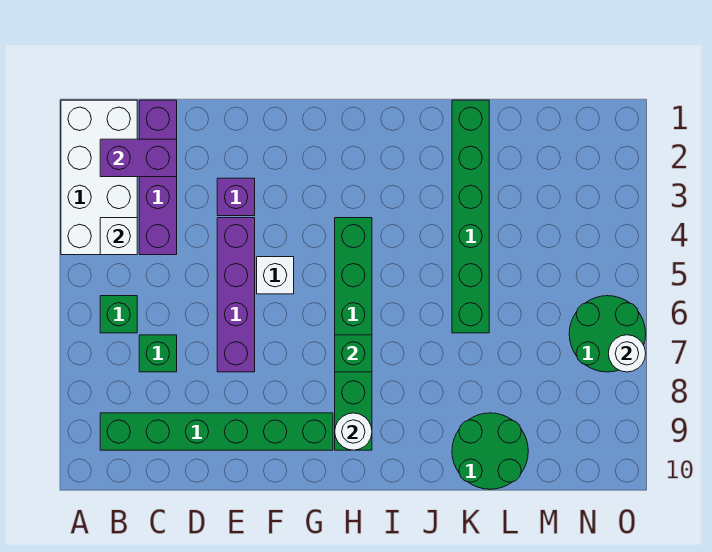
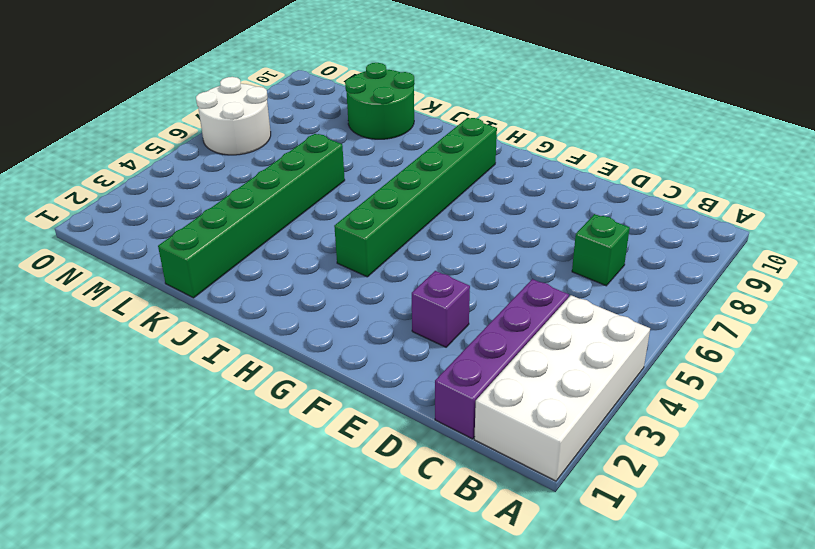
white 2x2 round brick [196,77,271,155] -> green 2x2 round brick [569,296,646,372]
none -> green 1x1 brick [100,296,137,333]
none -> green 1x6 brick [100,413,333,450]
none -> purple 1x4 brick [217,218,255,372]

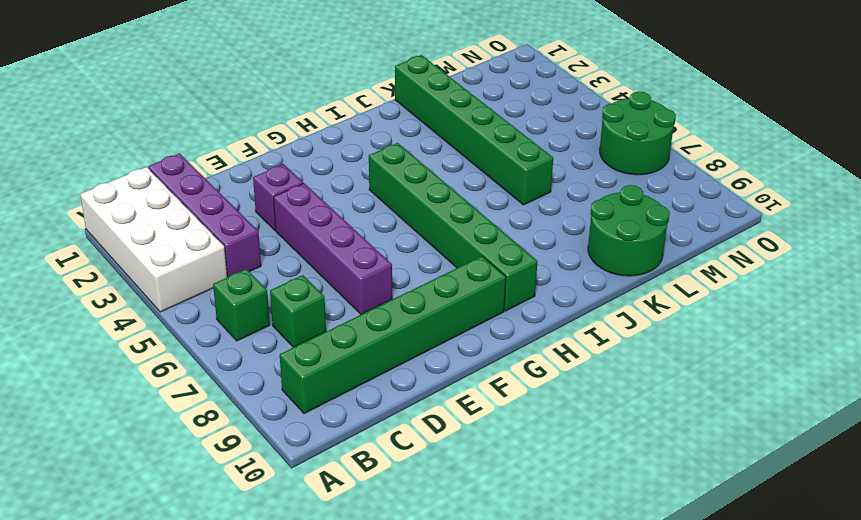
none -> white 1x1 brick [257,257,294,294]
none -> purple 1x2 brick [100,139,177,177]
none -> white 1x1 brick [100,218,137,255]

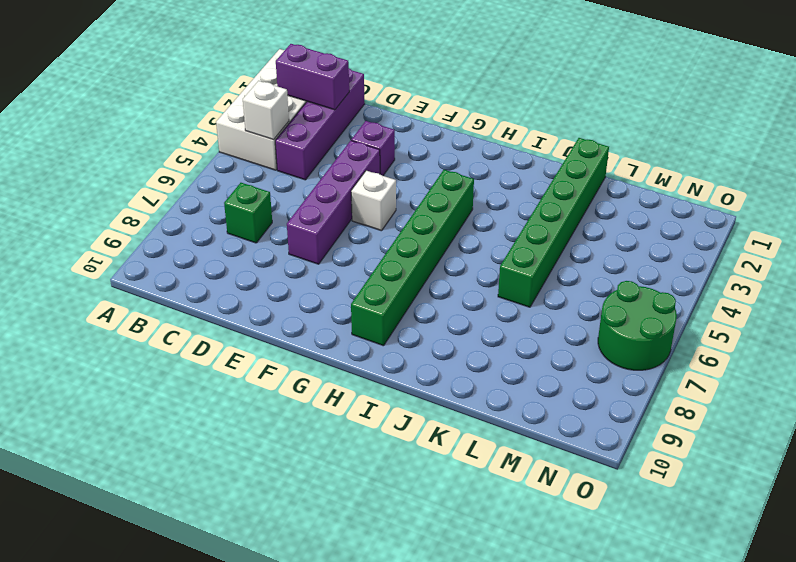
none -> green 1x1 brick [100,296,137,333]
none -> green 1x6 brick [100,413,333,450]
none -> green 2x2 round brick [452,413,528,489]

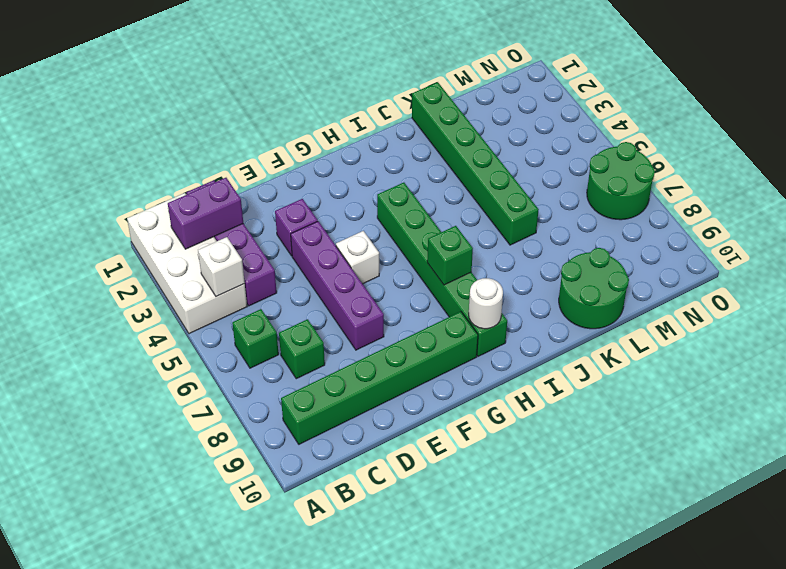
none -> white 1x1 round brick [608,335,646,372]

